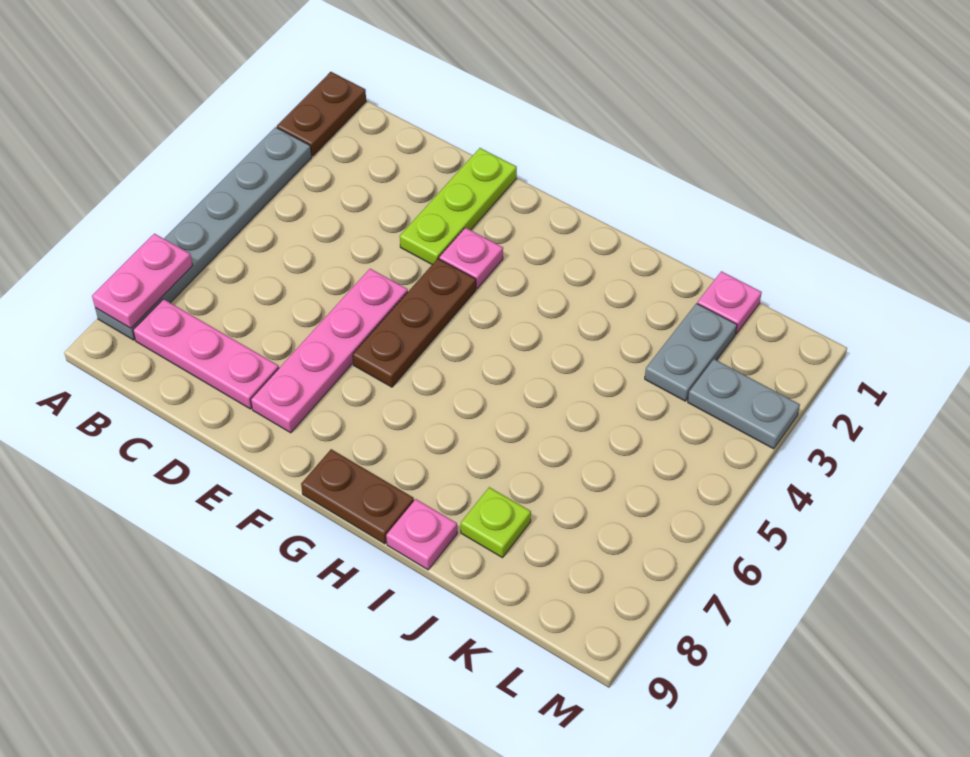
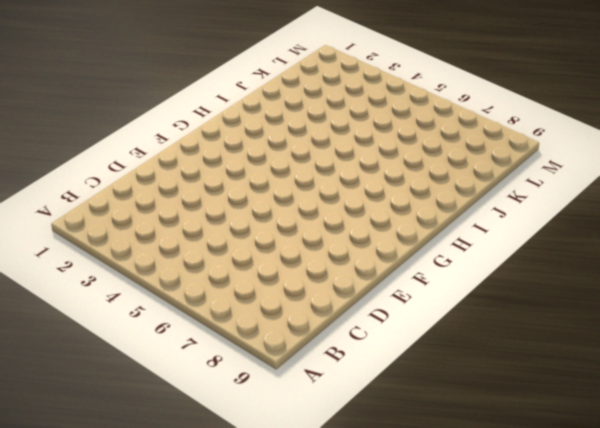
none -> brown 1x2 plate [277,72,366,156]
none -> grey 1x6 plate [95,127,312,340]
none -> pink 1x3 plate [133,299,279,409]

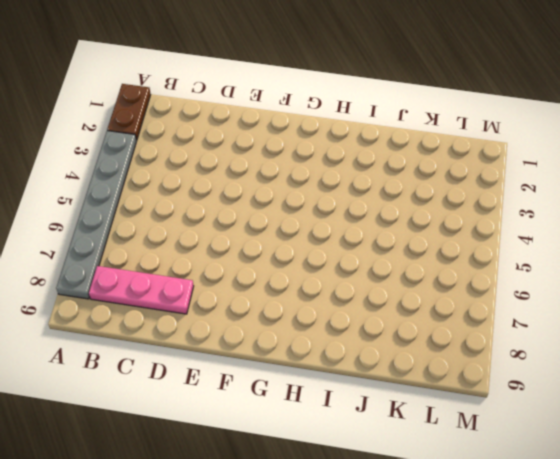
none -> lime 1x3 plate [400,148,517,264]
none -> pink 1x4 plate [251,269,408,433]
none -> pink 1x1 plate [439,228,503,289]

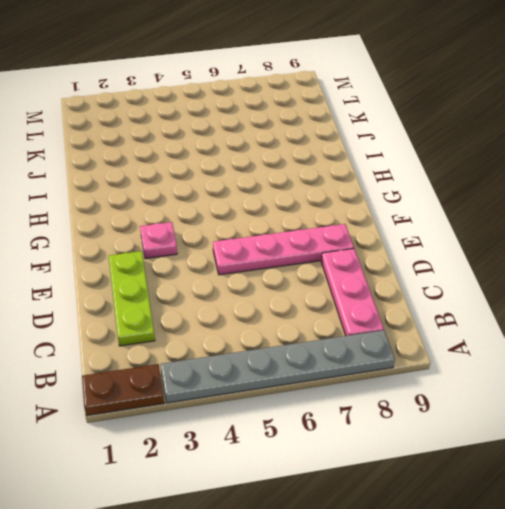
lime 1x3 plate [109,251,155,346] -> lime 1x3 plate turned to [400,148,517,264]
none -> brown 1x3 plate [353,259,476,387]
none -> brown 1x2 plate [301,449,414,544]
none -> pink 1x1 plate [386,499,457,570]

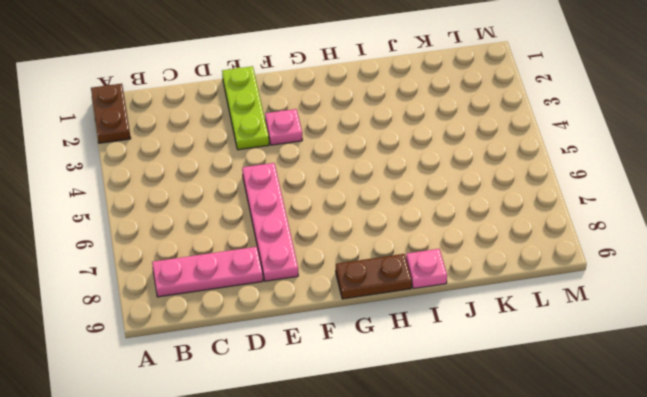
none -> grey 1x6 plate [95,127,312,340]
none -> brown 1x3 plate [353,259,476,387]
none -> lime 1x1 plate [461,487,531,558]

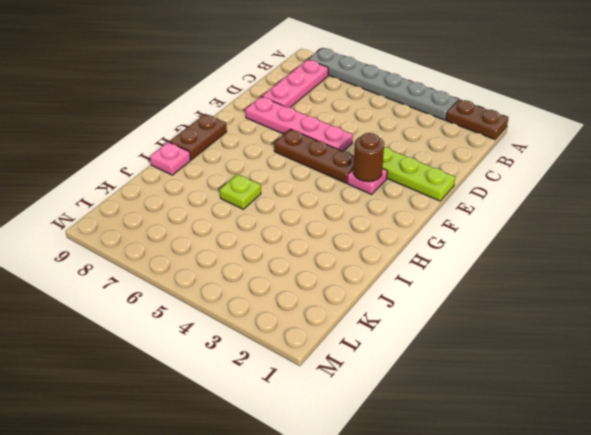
brown 1x1 round brick [353,133,384,182] -> none
lime 1x1 plate [220,174,261,209] -> lime 1x1 plate moved to [461,487,531,558]
none -> pink 1x1 plate [697,271,762,334]
none -> grey 1x2 plate [645,303,737,401]
none -> grey 1x2 plate [688,359,800,449]

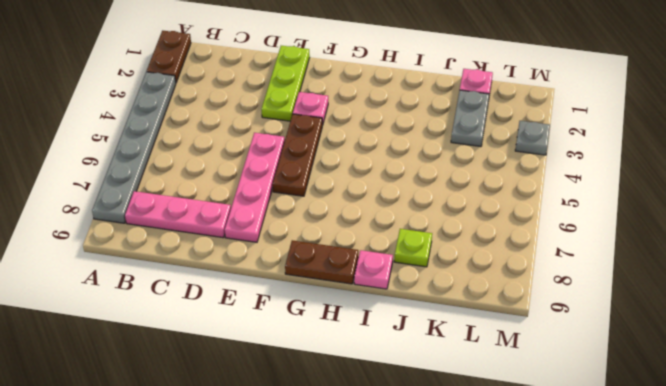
grey 1x1 plate [515,121,550,155] -> grey 1x2 plate [688,359,800,449]
none -> pink 1x2 plate [92,234,193,328]

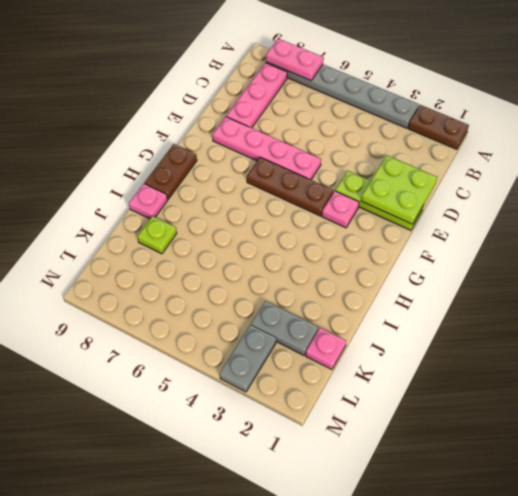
lime 2x2 plate [361,155,437,224] -> none

